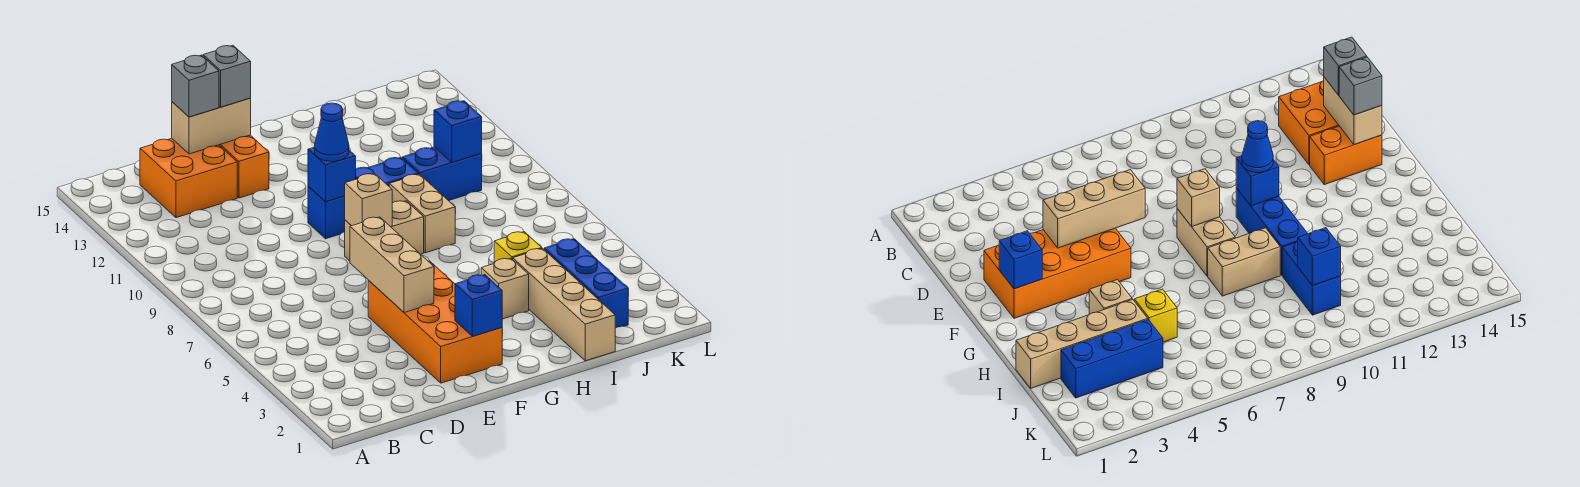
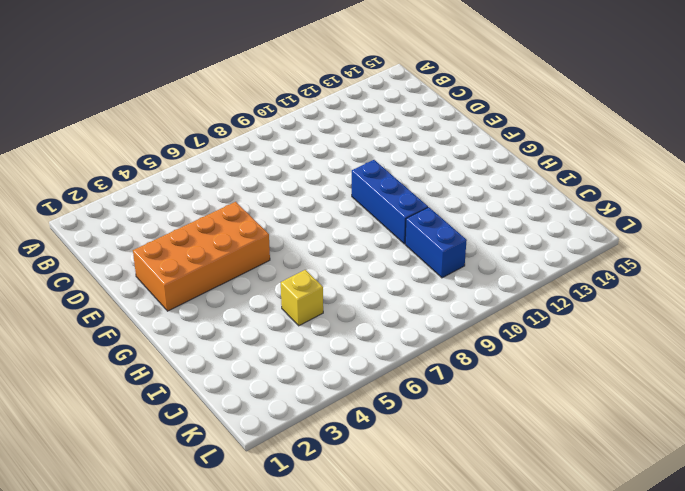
none -> orange 2x2 brick [140,138,237,218]
none -> orange 1x2 brick [219,135,269,198]
none -> tan 1x2 brick [345,201,424,261]

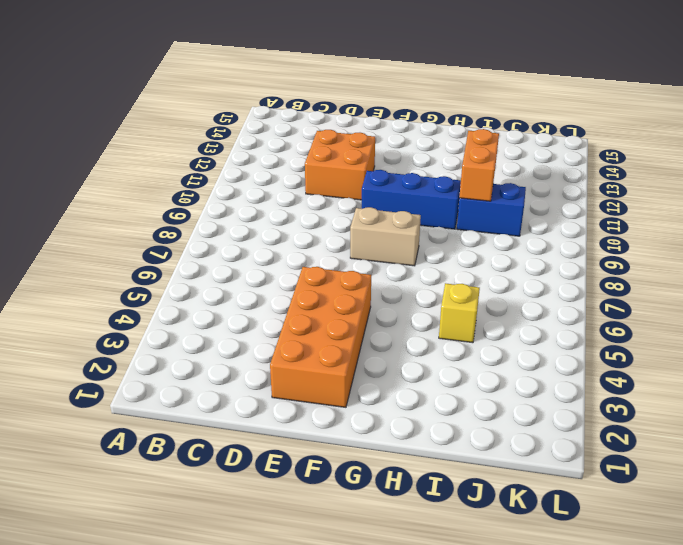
orange 2x2 brick [305,130,375,200] -> orange 2x2 brick moved to [140,138,237,218]
orange 1x2 brick [459,129,499,201] -> orange 1x2 brick moved to [219,135,269,198]
none -> tan 1x1 brick [481,258,529,319]
none -> tan 1x2 brick [389,174,455,253]
none -> tan 1x4 brick [513,249,615,361]

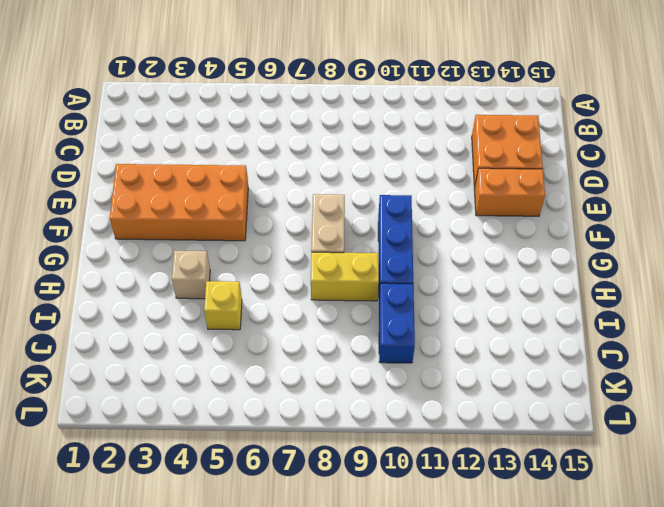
yellow 1x2 brick [311,252,379,301] -> tan 1x2 brick [389,174,455,253]
none -> tan 1x4 brick [513,249,615,361]
none -> blue 1x3 brick [544,239,628,328]
none -> tan 1x2 brick [172,98,251,154]

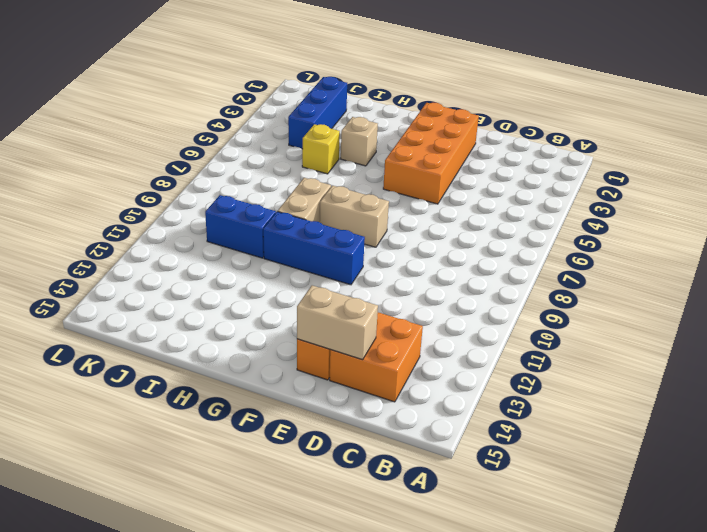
none -> tan 1x4 brick [513,249,615,361]
none -> tan 1x3 brick [350,217,434,313]
none -> blue 1x1 brick [455,275,502,336]

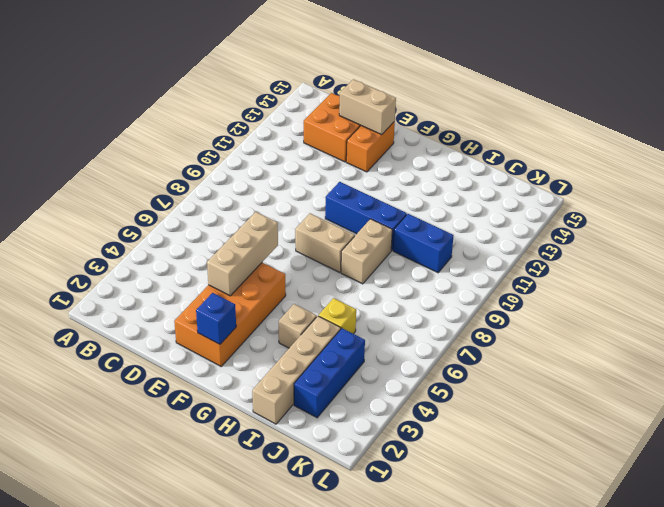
none -> tan 1x1 brick [345,174,392,227]
none -> blue 1x1 brick [308,147,356,202]
none -> blue 1x1 brick [434,101,482,162]

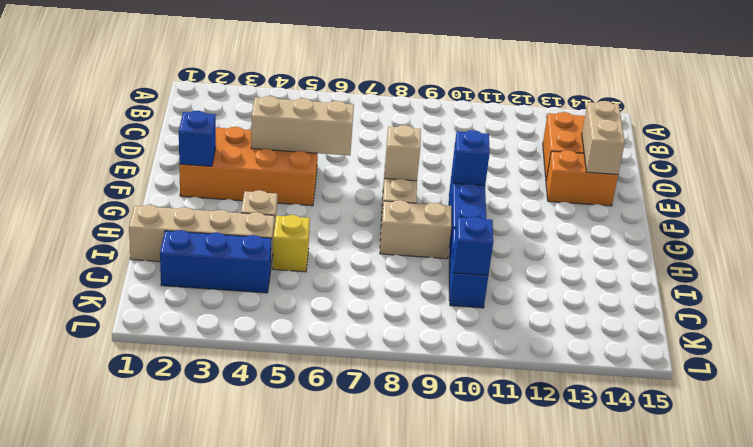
none -> grey 1x1 brick [172,55,219,117]
none -> grey 1x1 brick [203,46,251,107]
none -> blue 1x1 cone [315,103,349,161]

